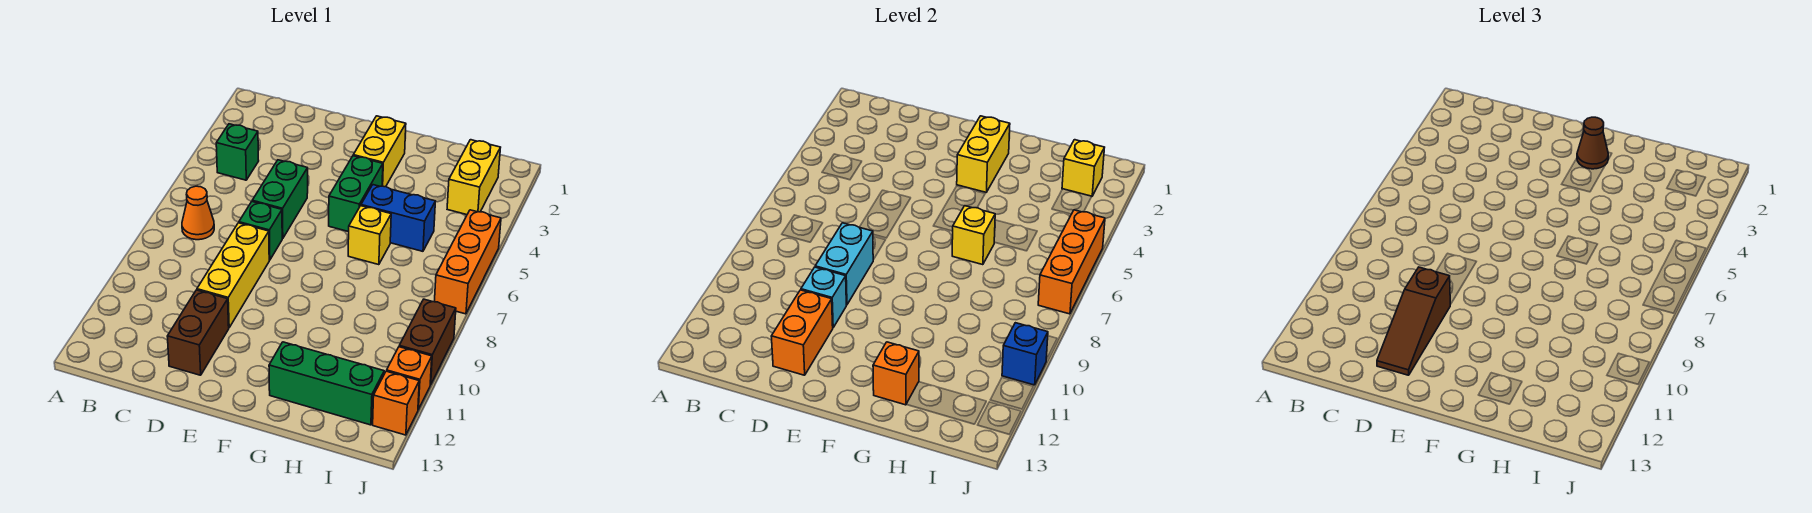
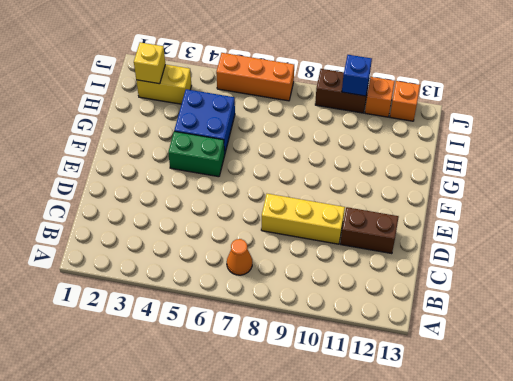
blue 2x2 brick [174,89,235,154] -> blue 1x2 brick [361,185,436,251]
none -> green 1x1 brick [216,124,259,180]
none -> green 1x2 brick [252,160,308,239]
none -> green 1x1 brick [239,202,282,260]

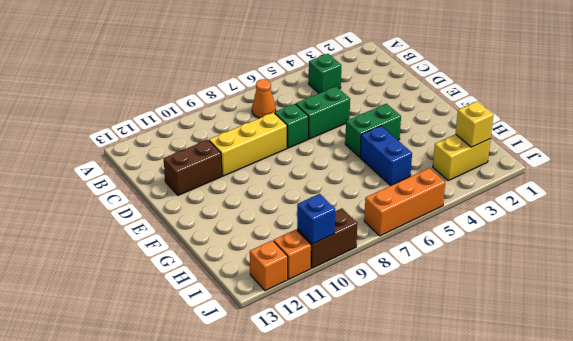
none -> yellow 1x2 brick [353,116,406,187]
none -> yellow 1x1 brick [348,206,391,265]
none -> green 1x3 brick [269,342,384,425]

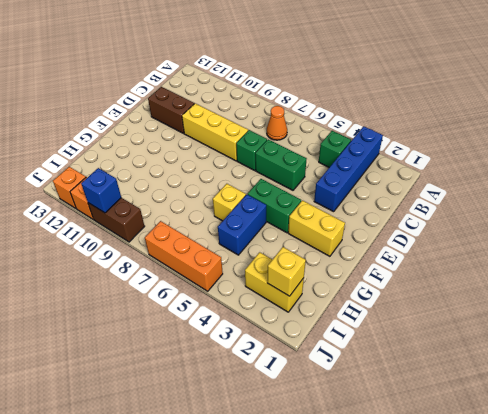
blue 1x4 brick [314,126,383,212] -> none
none -> green 1x3 brick [269,342,384,425]
none -> cyan 1x2 brick [815,223,873,305]
none -> cyan 1x1 brick [801,267,846,327]

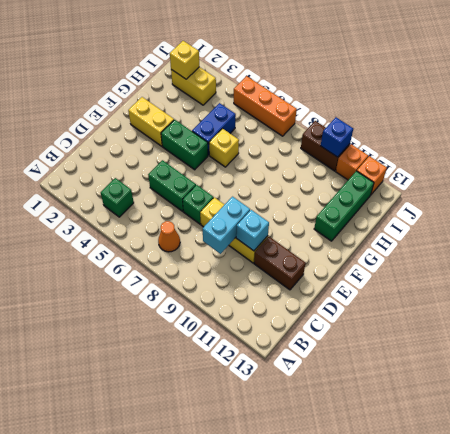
cyan 1x2 brick [203,197,250,254] -> cyan 1x2 brick turned to [815,223,873,305]
none -> orange 1x2 brick [771,290,833,375]
none -> yellow 1x2 brick [957,116,1010,192]
none -> yellow 1x1 brick [952,206,995,265]

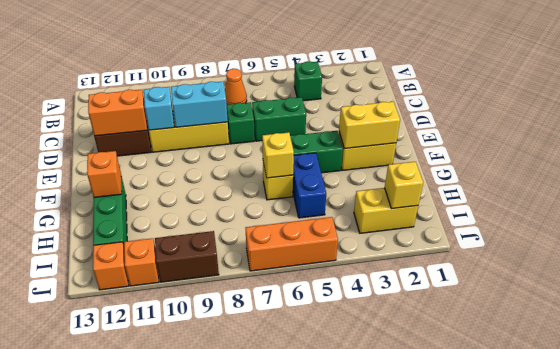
none -> orange 1x3 brick [1038,210,1105,314]
none -> blue 1x1 brick [1002,323,1048,385]
none -> brown 1x3 slope [1377,267,1450,375]

